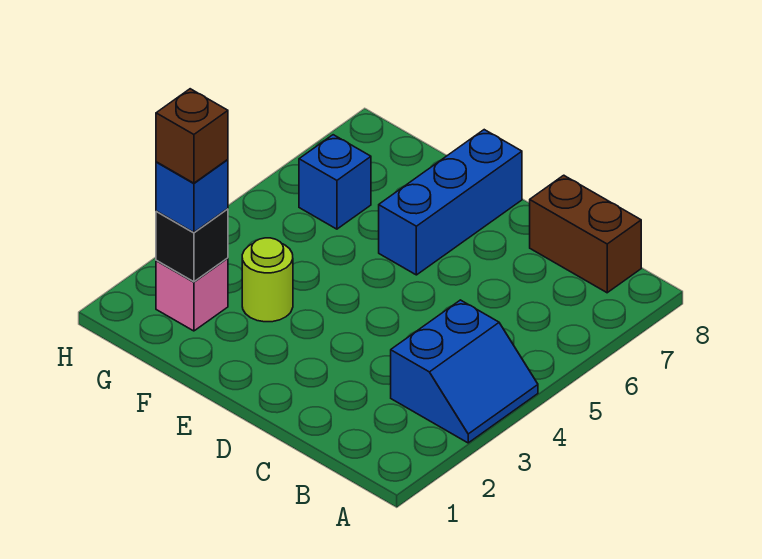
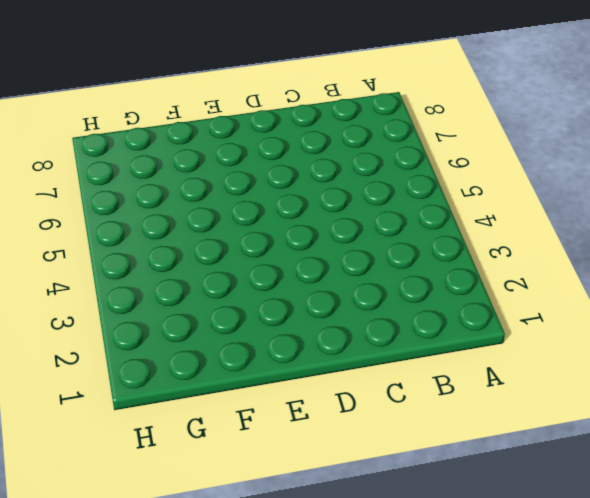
none -> blue 2x2 slope [391,300,538,443]
none -> brown 1x2 brick [530,175,641,293]

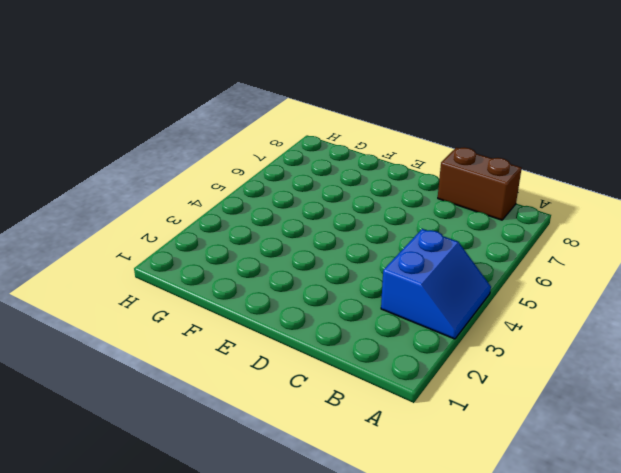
none -> blue 1x3 brick [379,130,522,275]
none -> lime 1x1 round brick [242,238,293,322]

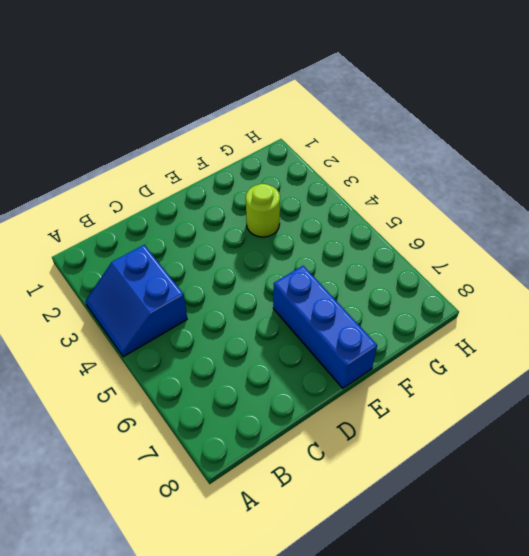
none -> brown 1x2 brick [530,175,641,293]
none -> pink 1x1 brick [156,258,228,331]

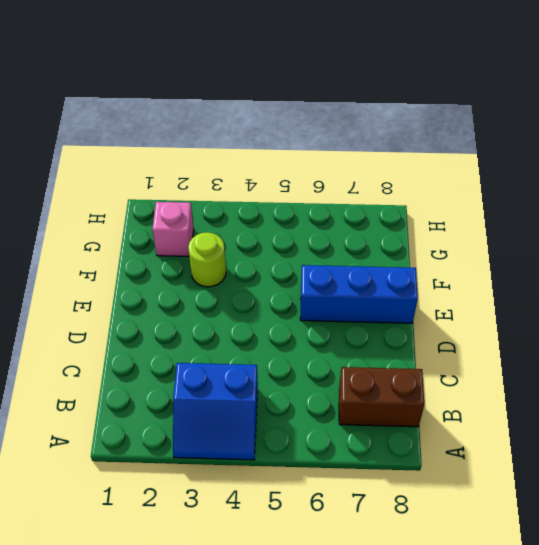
brown 1x2 brick [339,367,424,427] -> brown 1x2 brick turned to [530,175,641,293]
none -> blue 1x1 brick [299,135,371,229]
none -> black 1x1 brick [156,209,228,282]

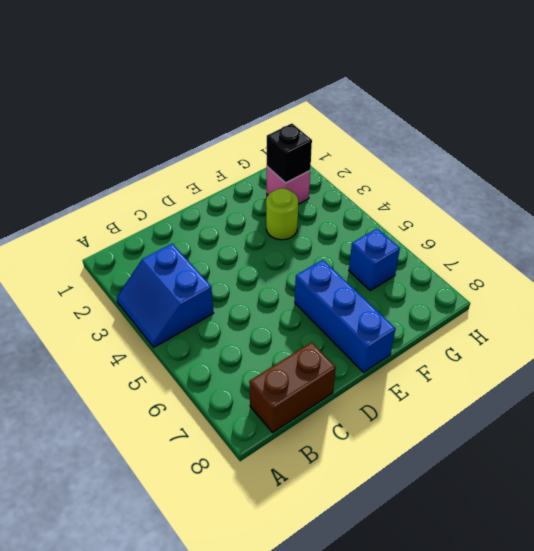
none -> blue 1x1 brick [156,160,228,232]
none -> brown 1x1 brick [156,89,228,183]

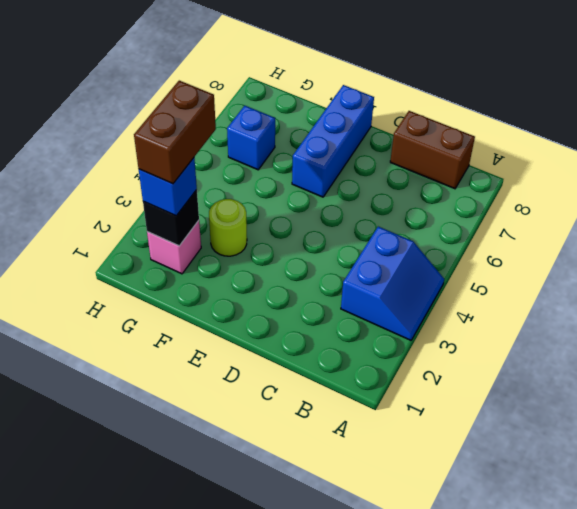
brown 1x2 brick [134,81,216,184] -> brown 1x1 brick [156,89,228,183]

